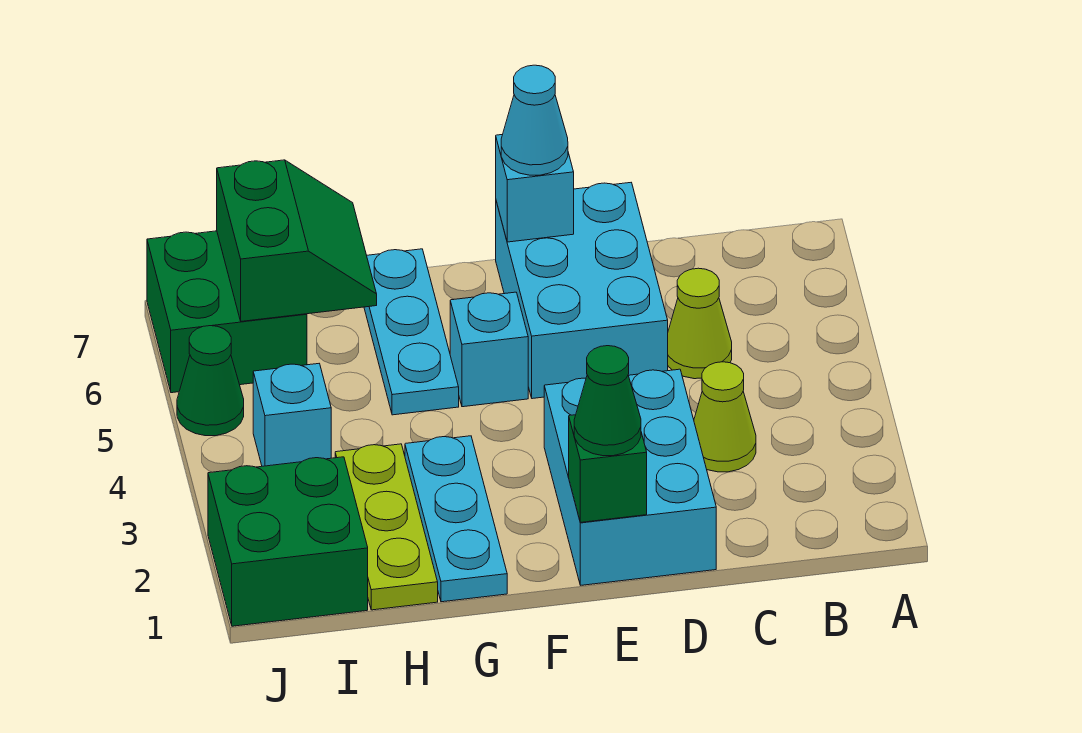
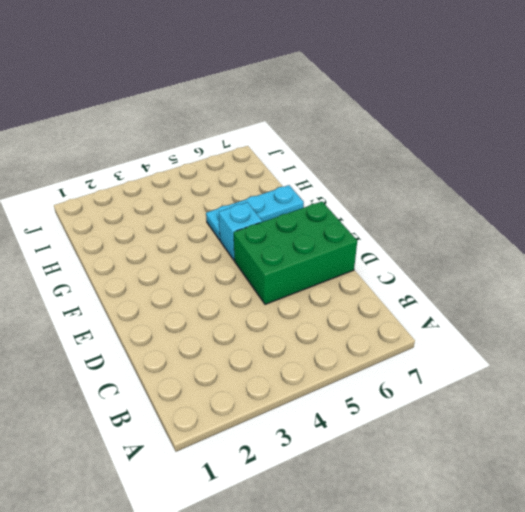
green 2x3 brick [234,202,357,304] -> cyan 2x3 brick [496,183,668,399]
none -> lime 1x1 cone [694,362,756,472]
none -> lime 1x1 cone [668,268,732,379]
none -> cyan 2x3 brick [544,369,716,585]

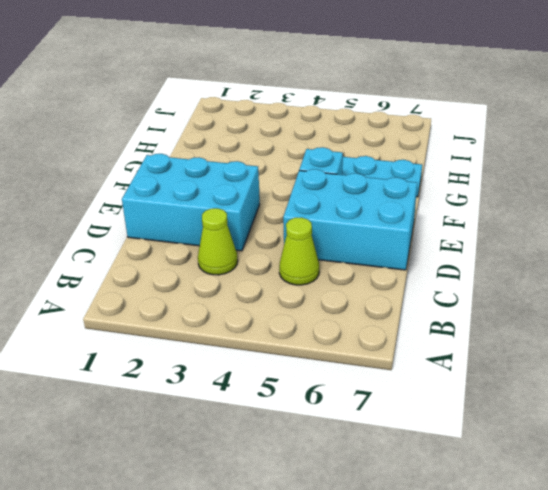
none -> cyan 1x3 plate [405,436,507,602]
none -> lime 1x3 plate [335,444,438,610]
none -> green 2x2 brick [208,457,368,626]

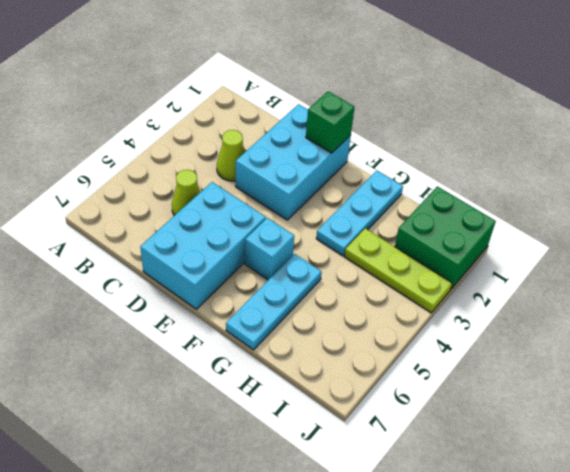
lime 1x3 plate [344,228,452,313] -> lime 1x3 plate turned to [335,444,438,610]
none -> cyan 1x1 brick [253,364,331,466]
none -> green 2x2 brick [147,231,307,393]
none -> green 1x1 cone [177,326,244,436]

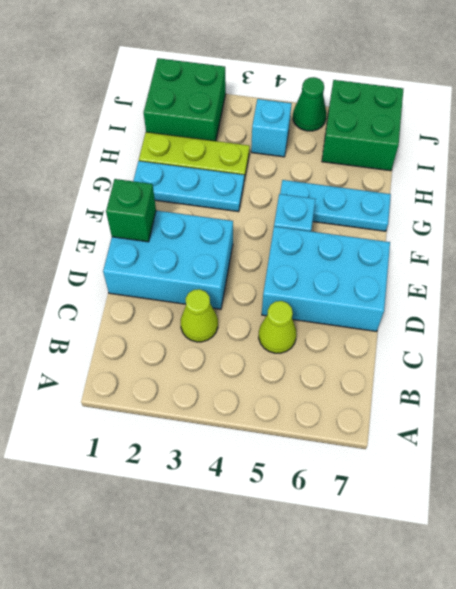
none -> cyan 1x1 brick [496,134,574,242]
none -> green 2x2 slope [217,160,377,321]
none -> green 1x1 cone [574,346,641,456]

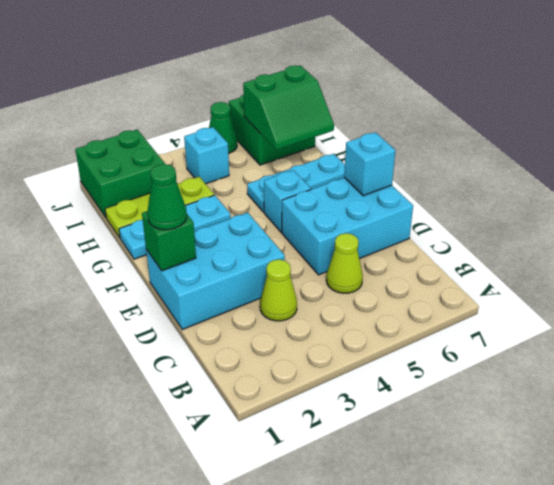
none -> cyan 1x1 cone [501,65,568,175]

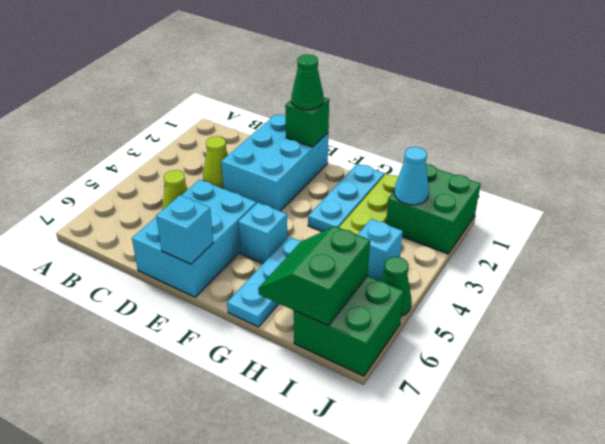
cyan 1x1 cone [394,147,429,205] -> cyan 1x1 cone moved to [501,65,568,175]

